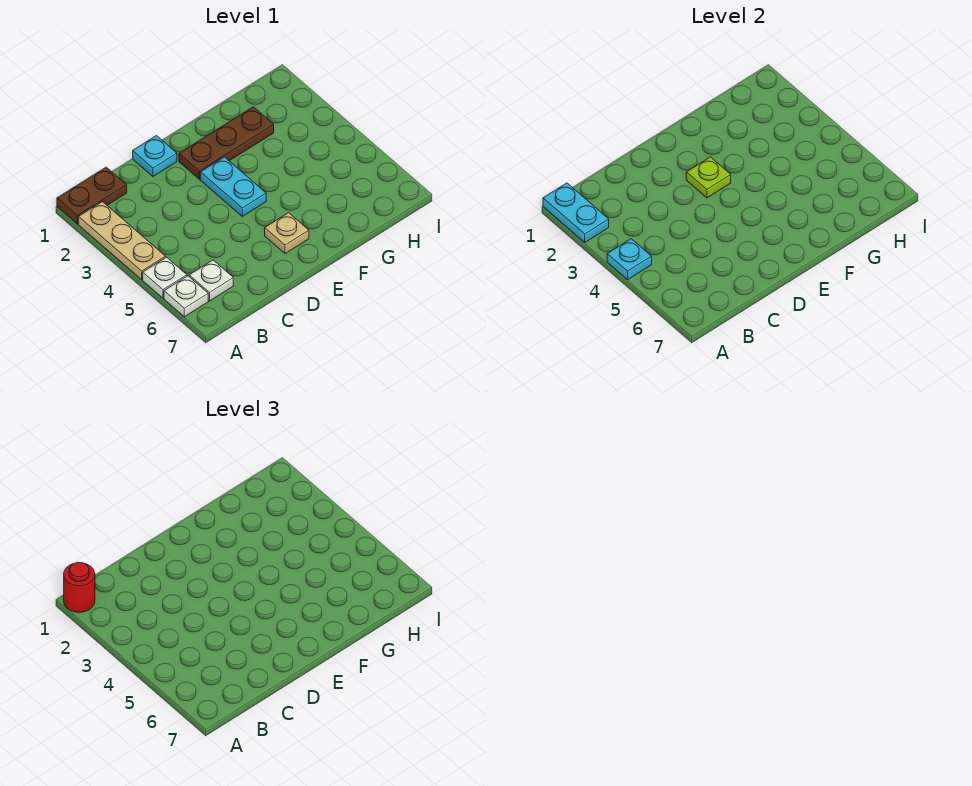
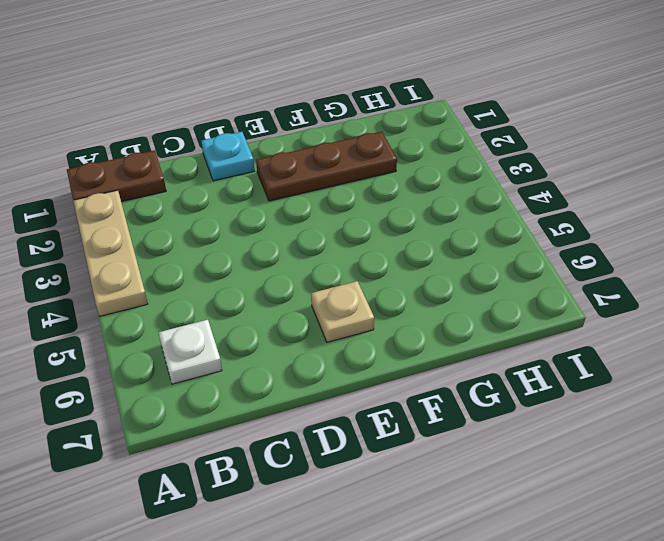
none -> white 1x1 plate [143,257,187,298]
none -> white 1x1 plate [164,276,208,317]
none -> cyan 1x2 plate [200,157,266,216]

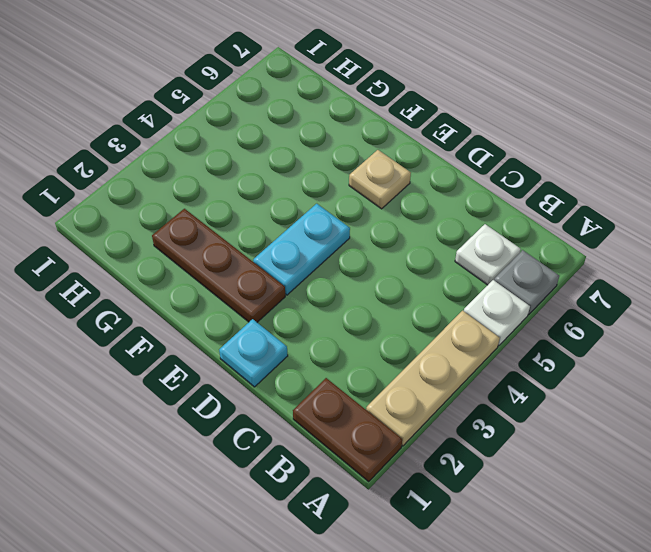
grey 1x1 plate [494,250,559,314] -> white 1x1 plate [164,276,208,317]
none -> cyan 1x2 plate [543,183,609,242]
none -> cyan 1x1 plate [607,239,652,280]
none -> lime 1x1 plate [686,157,731,198]

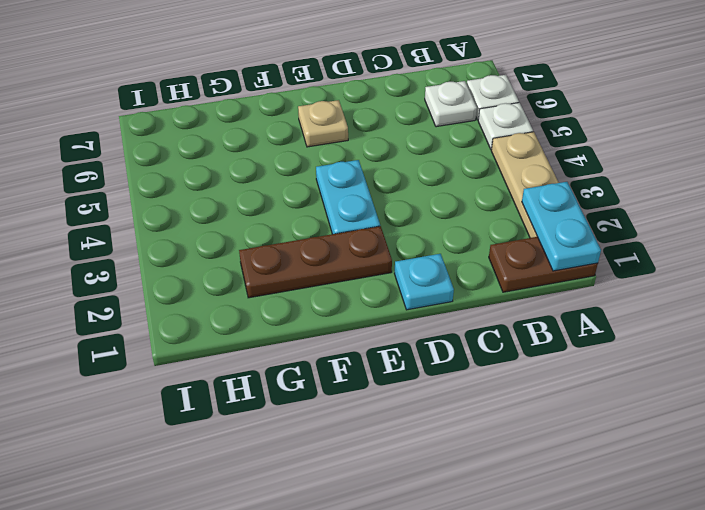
none -> cyan 1x1 plate [607,239,652,280]
none -> lime 1x1 plate [686,157,731,198]
none -> red 1x1 round brick [64,562,95,612]

